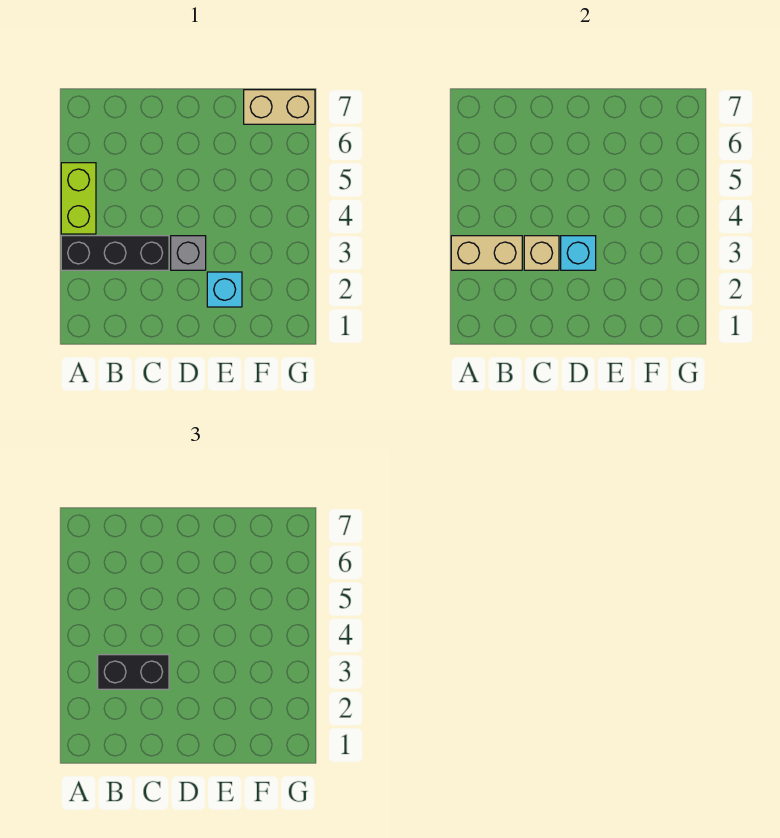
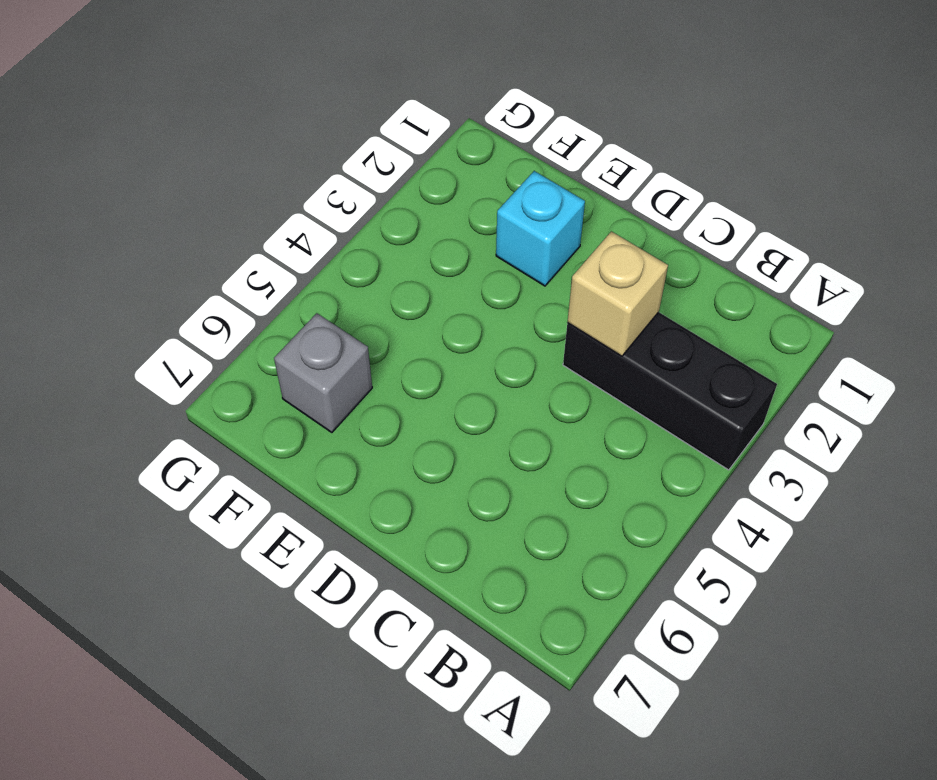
grey 1x1 brick [274,313,372,432] -> grey 1x1 brick moved to [171,236,206,270]
none -> lime 1x2 brick [61,163,96,234]
none -> tan 1x2 brick [244,90,315,124]

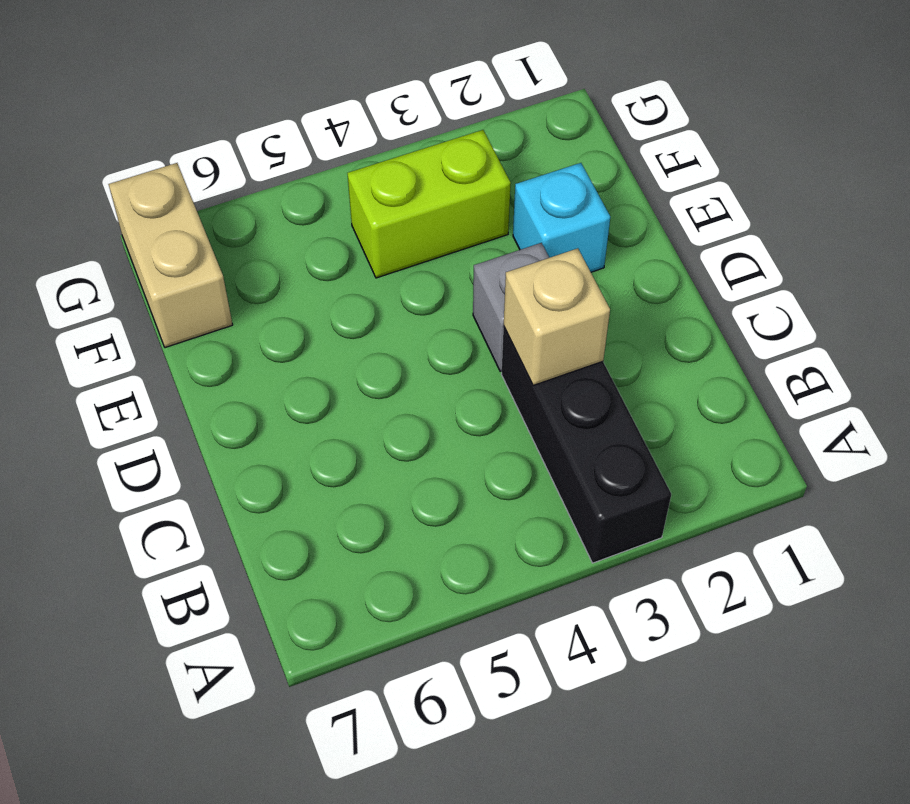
lime 1x2 brick [347,130,511,278] -> lime 1x2 brick moved to [61,163,96,234]
none -> tan 1x2 brick [451,236,522,270]
none -> cyan 1x1 brick [561,236,596,270]

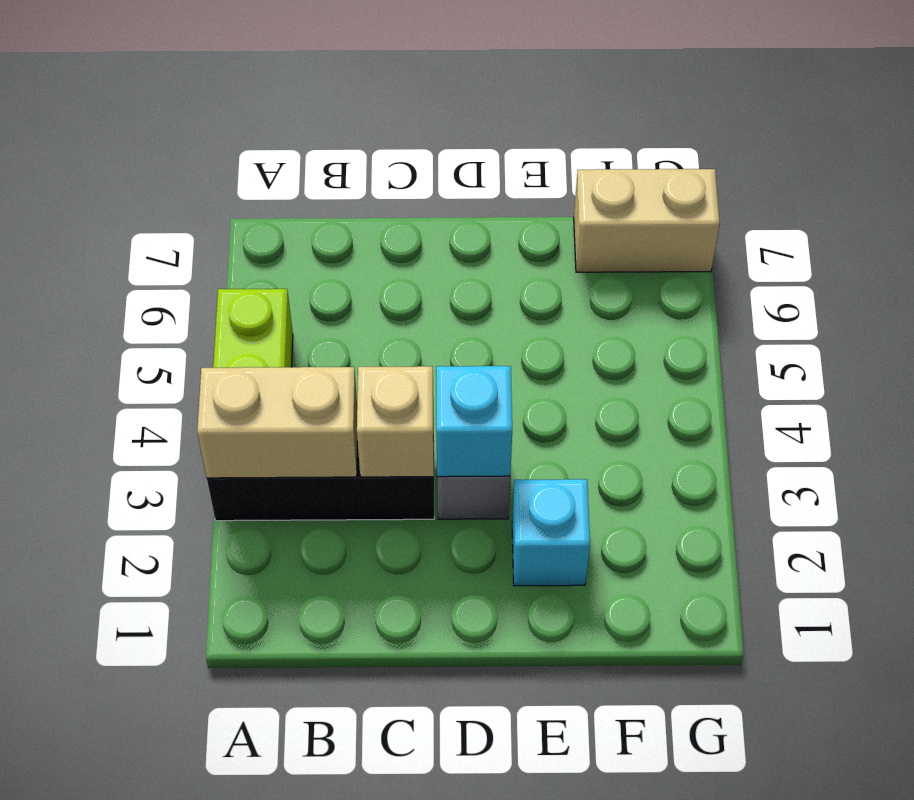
none -> black 1x2 brick [98,655,169,689]

